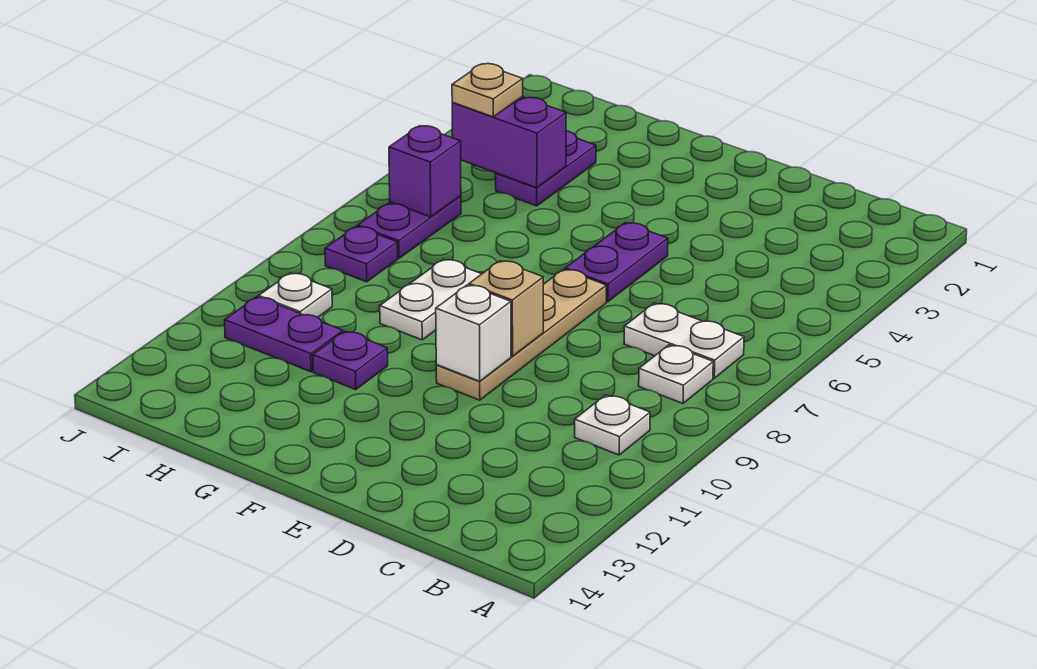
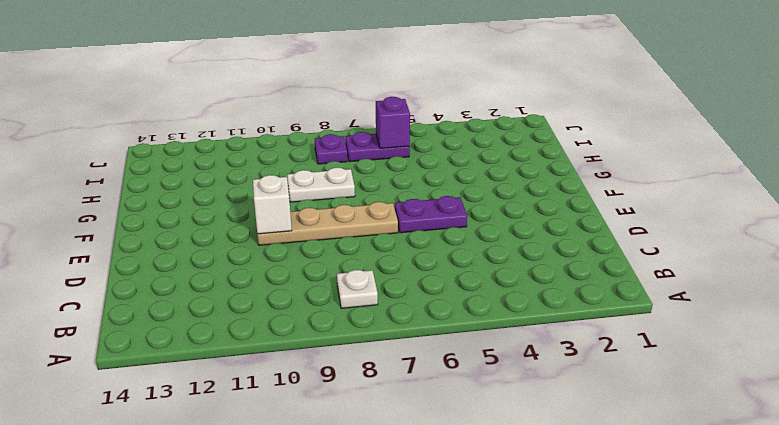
none -> white 1x2 plate [624,303,744,378]
none -> white 1x1 plate [575,395,650,455]
none -> purple 1x1 plate [313,331,388,389]

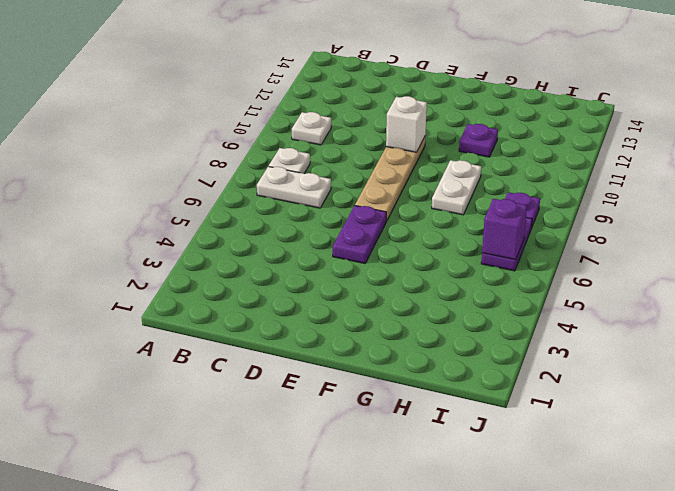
none -> purple 1x2 plate [496,131,596,206]
none -> purple 1x2 plate [225,297,343,372]
none -> white 1x1 plate [259,273,332,317]

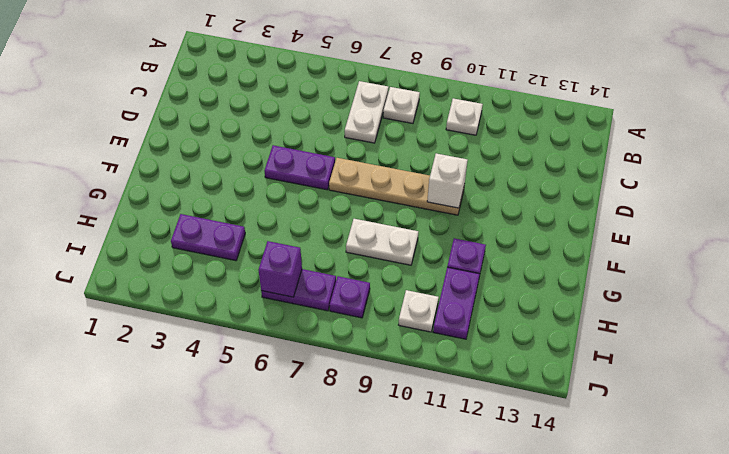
none -> tan 1x1 brick [469,261,543,356]
none -> purple 1x2 brick [452,97,566,188]
none -> tan 1x1 plate [452,64,523,117]

